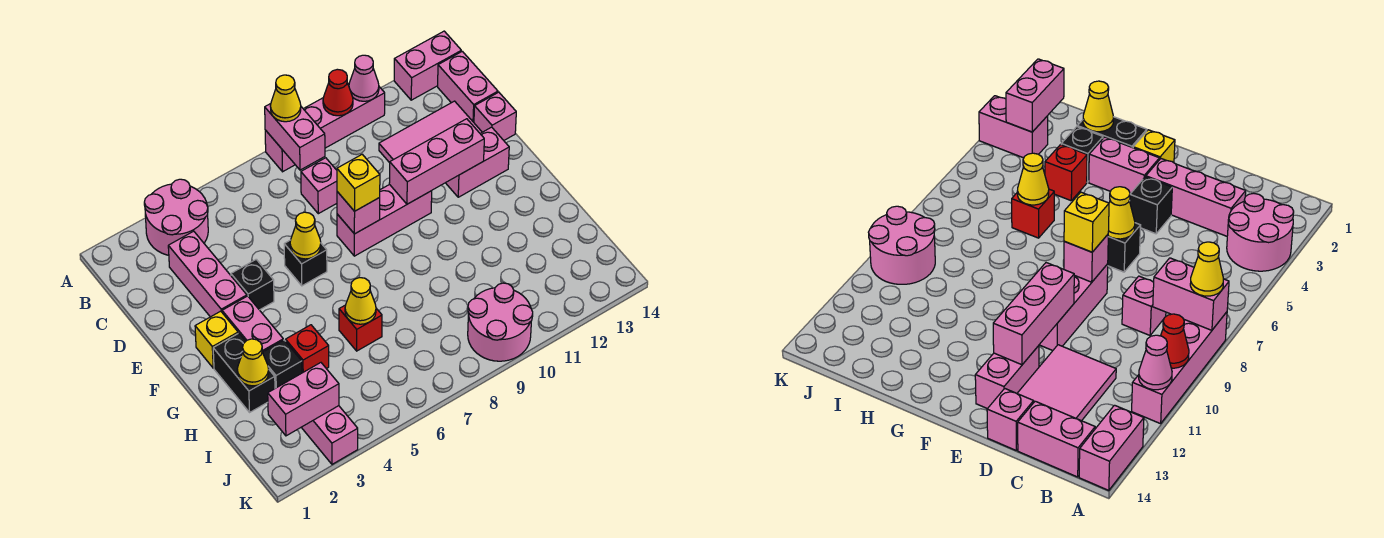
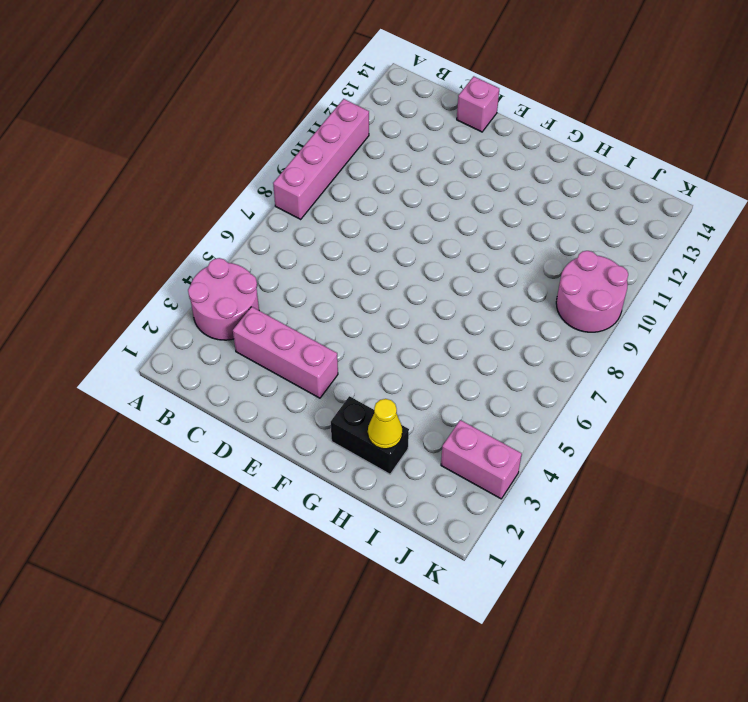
none -> pink 1x2 brick [394,31,461,100]
none -> pink 1x2 brick [438,51,498,122]
none -> pink 1x1 brick [301,158,337,214]
none -> pink 2x3 tile [379,101,482,163]

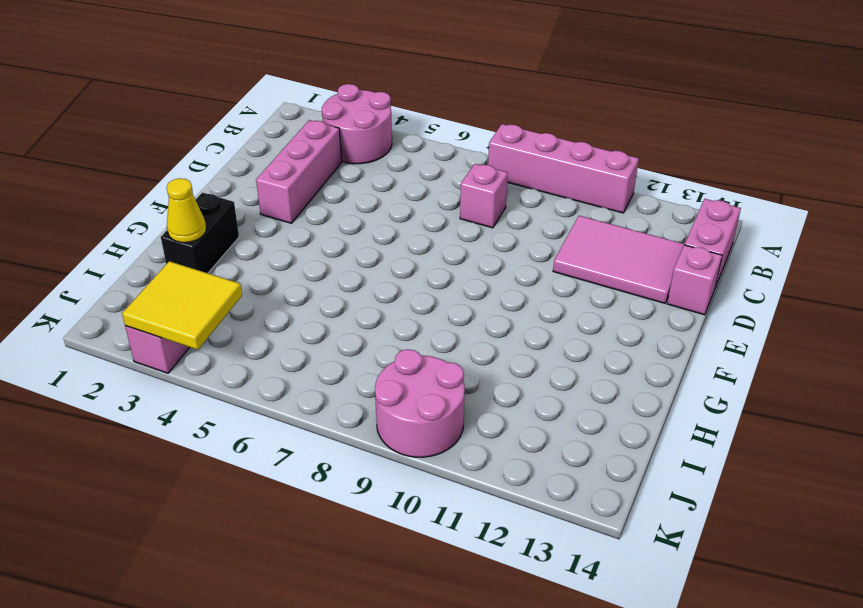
yellow 2x2 tile [122,261,242,350] -> pink 1x2 brick [268,363,339,436]
none -> pink 1x2 brick [394,31,461,100]
none -> black 1x1 brick [231,259,274,310]
none -> black 1x1 brick [284,240,327,286]
none -> pink 1x3 brick [337,184,432,256]

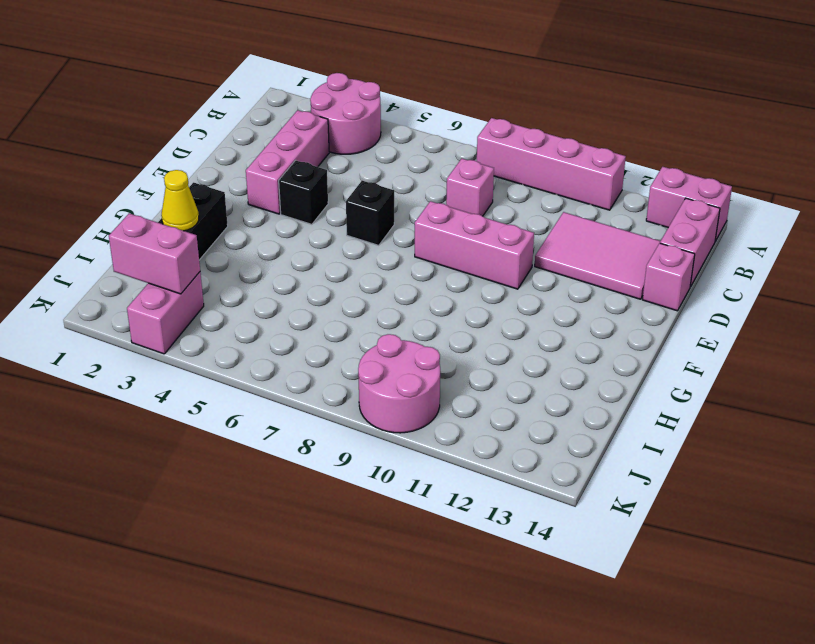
none -> pink 1x2 brick [446,127,509,197]
none -> yellow 1x1 brick [195,311,238,368]
none -> pink 1x2 brick [222,296,283,352]
none -> black 1x1 brick [263,340,302,388]

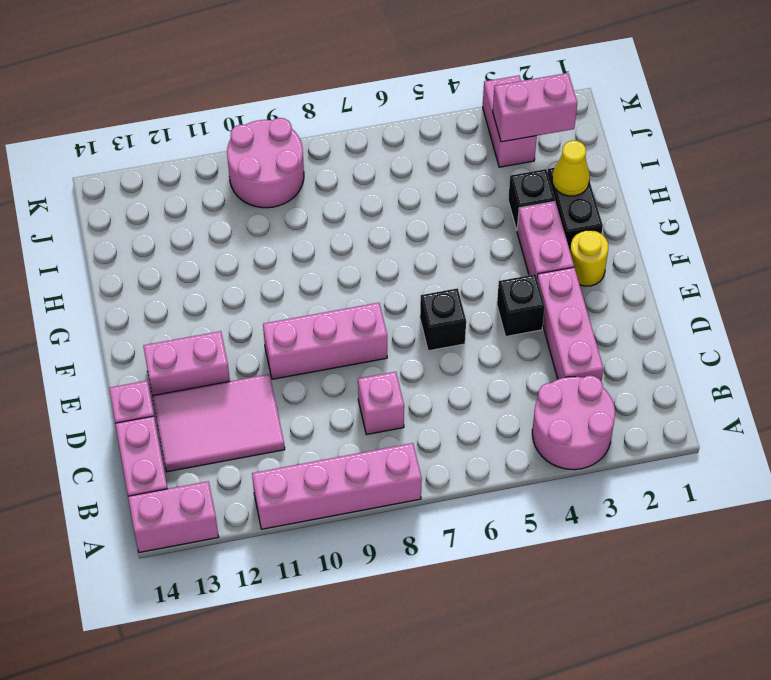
yellow 1x1 round brick [570,230,609,286] -> yellow 1x1 brick [195,311,238,368]
none -> red 1x1 brick [286,325,329,373]
none -> red 1x1 brick [339,305,382,351]
none -> pink 1x2 brick [265,104,325,170]
none -> red 1x1 cone [323,69,353,116]

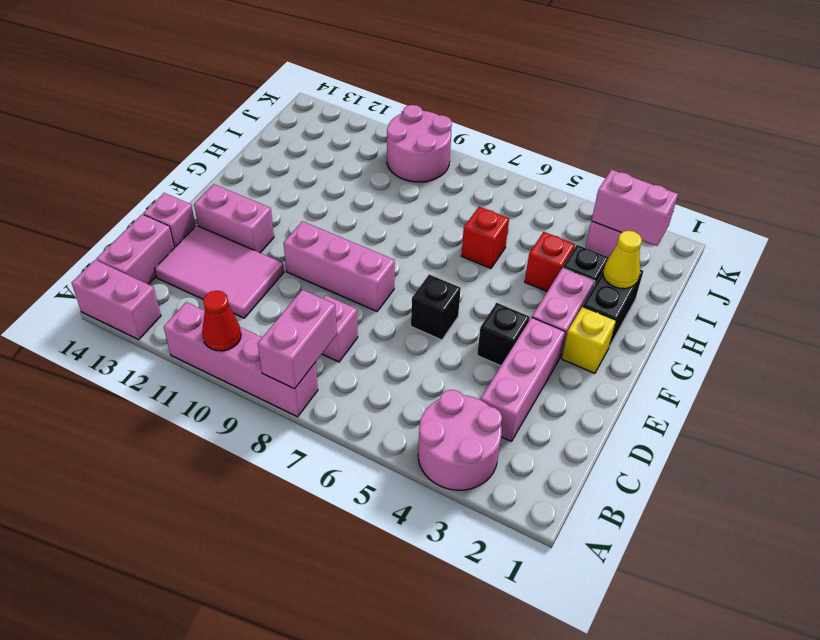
none -> pink 1x1 cone [349,55,379,101]
none -> yellow 1x1 cone [290,212,321,259]
none -> pink 1x1 brick [337,192,380,234]
none -> pink 1x3 brick [389,119,484,204]

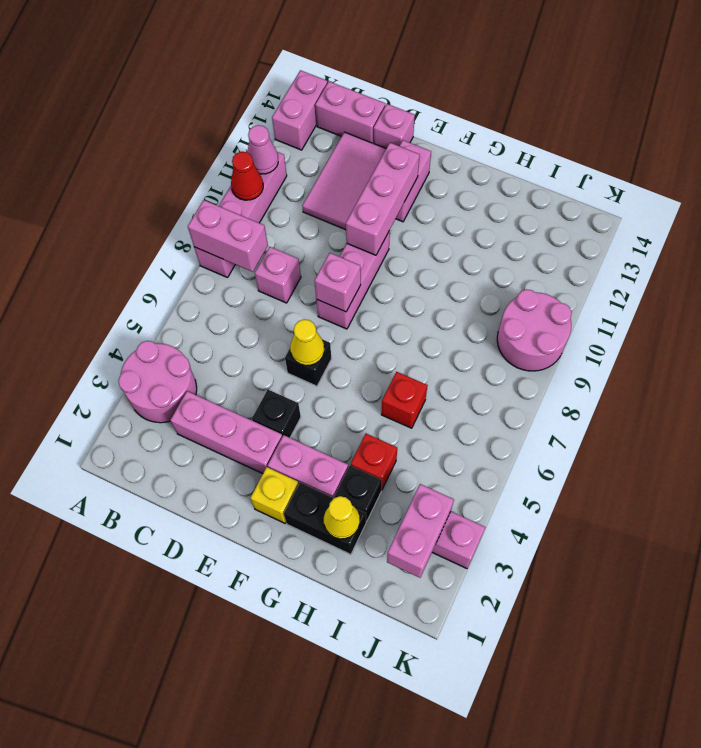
none -> yellow 1x1 cone [345,278,376,324]
none -> yellow 1x1 cone [270,75,301,122]
none -> yellow 1x1 brick [337,154,380,211]

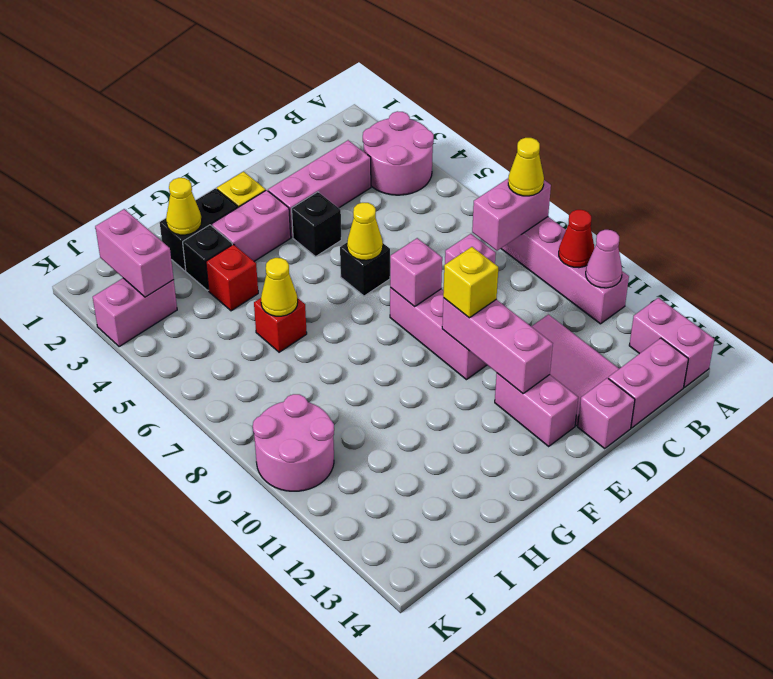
yellow 1x1 brick [443,247,498,318] -> yellow 1x1 brick moved to [337,154,380,211]

